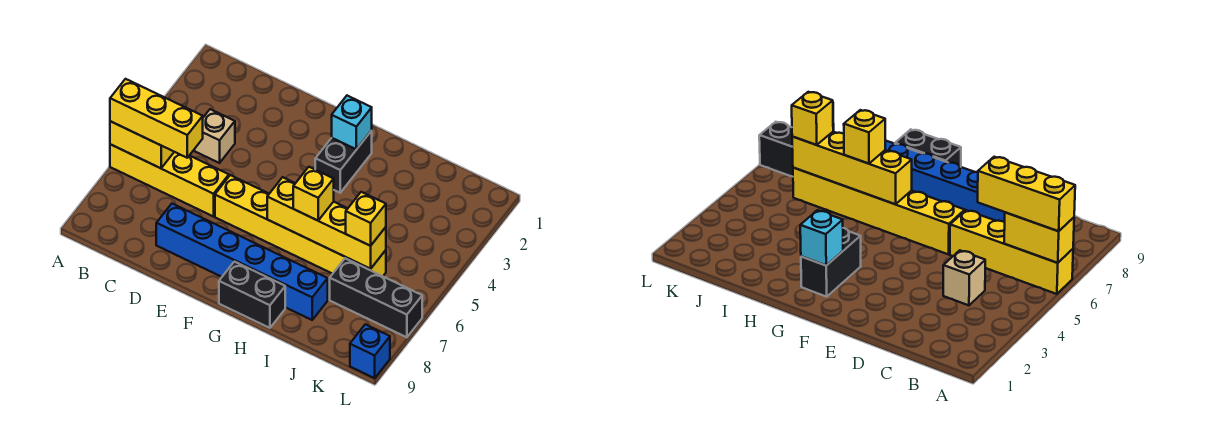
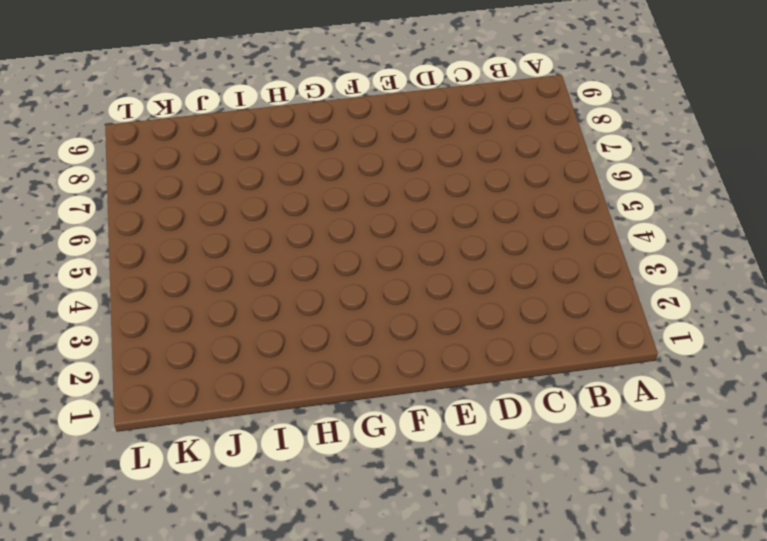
none -> yellow 1x4 brick [110,144,229,216]
none -> tan 1x1 brick [195,109,235,163]
none -> blue 1x6 brick [156,204,328,320]

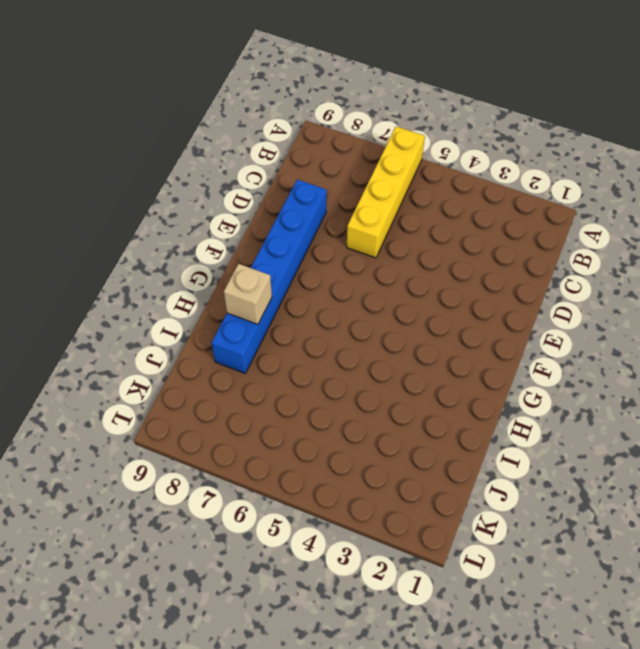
tan 1x1 brick [224,264,272,324] -> tan 1x1 brick moved to [195,109,235,163]
none -> yellow 1x6 brick [215,175,386,276]
none -> black 1x2 brick [315,131,372,193]
none -> black 1x2 brick [219,262,285,328]

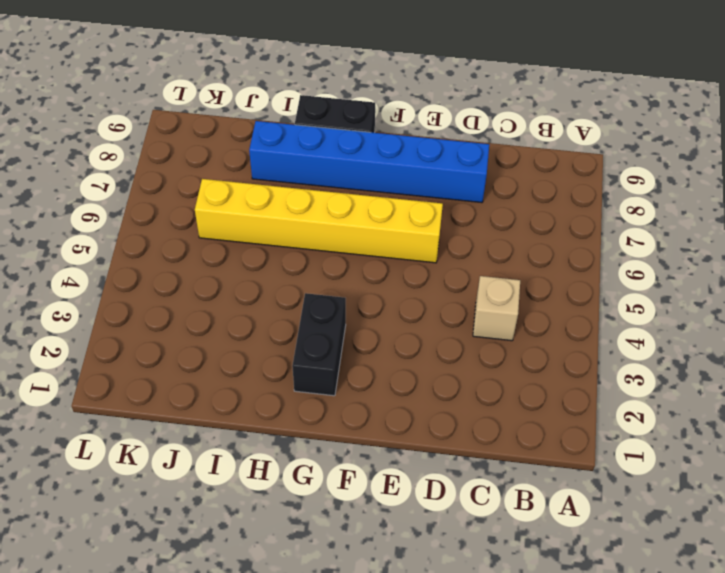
none -> yellow 1x4 brick [110,144,229,216]
none -> black 1x3 brick [330,258,422,337]
none -> blue 1x1 brick [350,324,390,378]

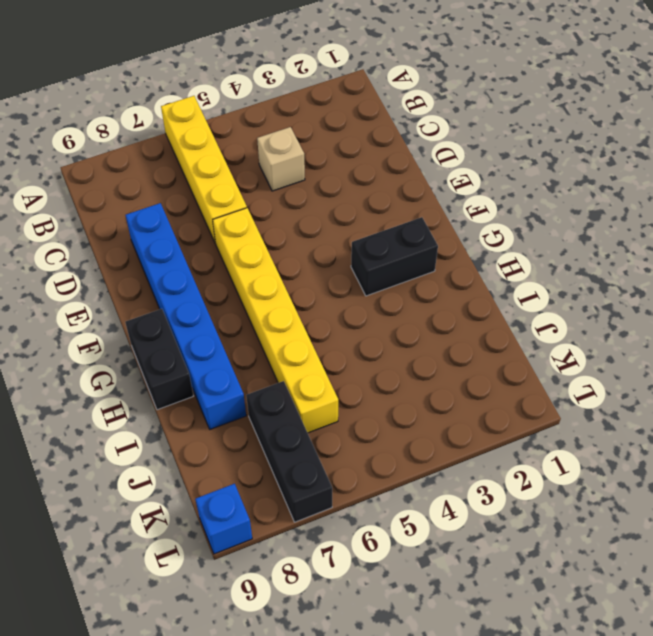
none -> yellow 1x2 brick [110,121,174,168]
none -> cyan 1x1 brick [332,96,372,149]
none -> yellow 1x4 brick [267,177,386,269]

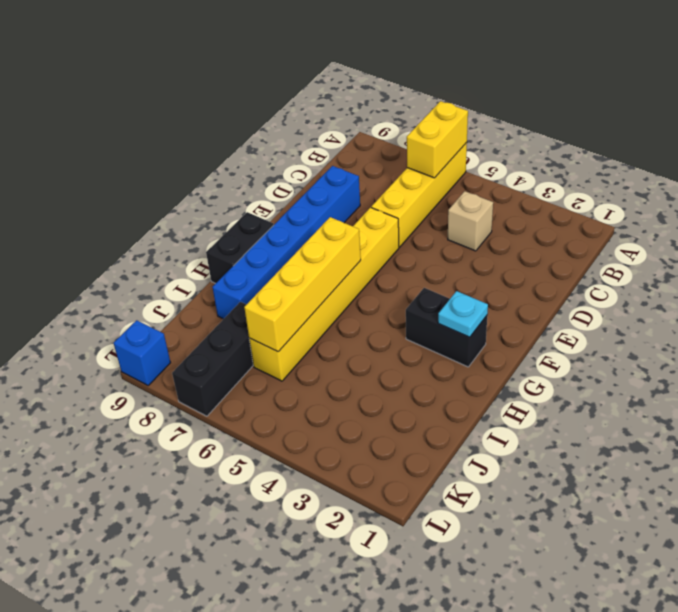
cyan 1x1 plate [438,291,488,337] -> cyan 1x1 brick [332,96,372,149]
none -> yellow 1x3 brick [110,79,203,158]
none -> yellow 1x1 brick [293,167,334,221]
none -> yellow 1x1 brick [346,192,386,246]

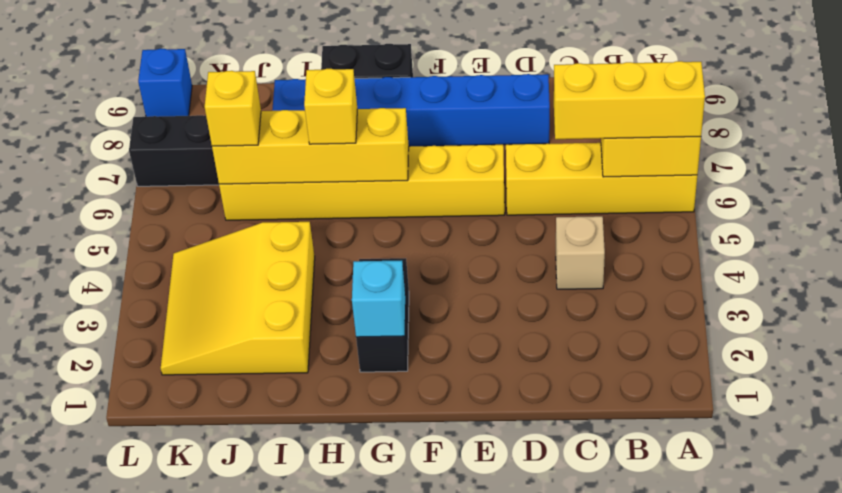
yellow 3x3 slope [161,222,315,375] -> none

